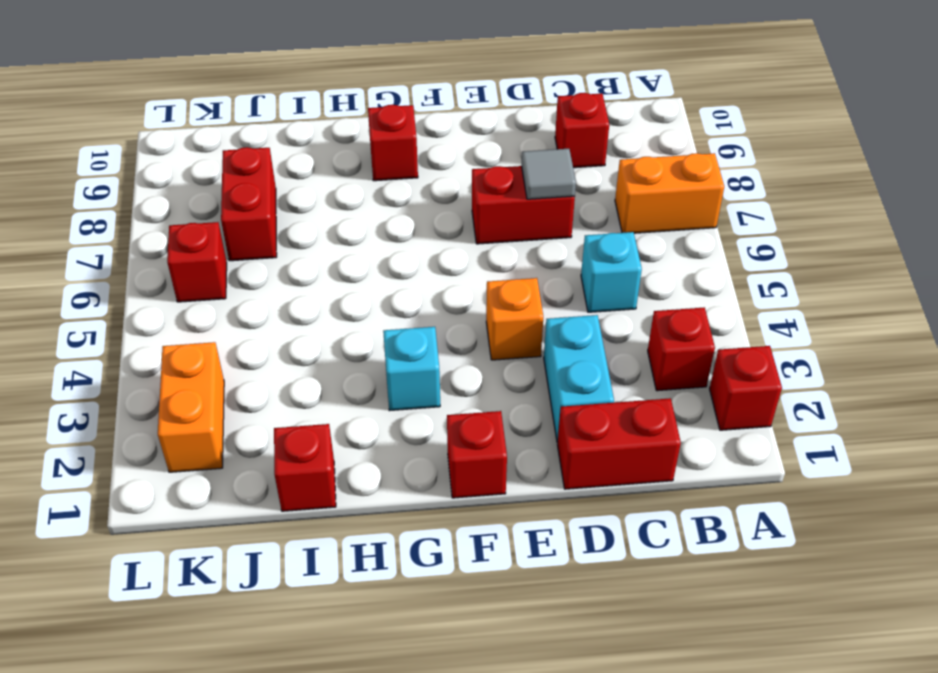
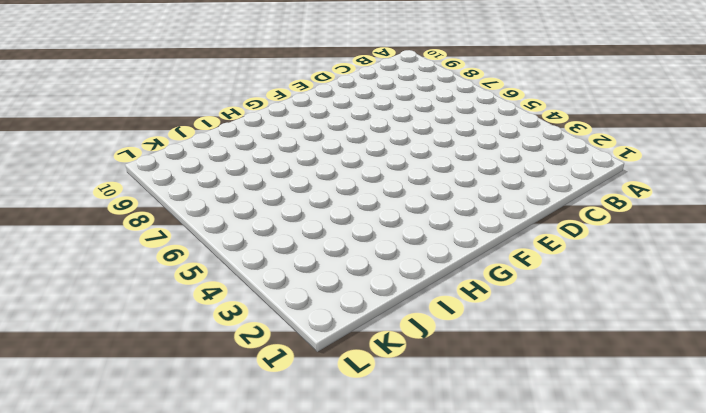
none -> red 1x1 brick [710,346,782,430]
none -> orange 1x2 brick [615,153,724,233]
none -> red 1x1 brick [648,307,715,391]

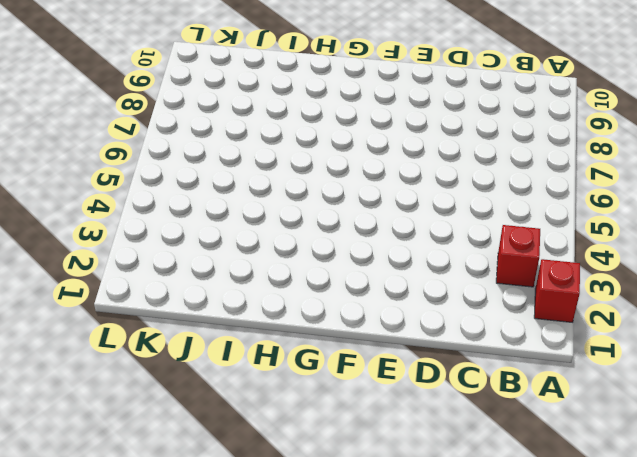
none -> orange 1x2 brick [615,153,724,233]
none -> red 1x2 brick [557,398,681,489]
none -> cyan 1x1 brick [581,232,642,312]

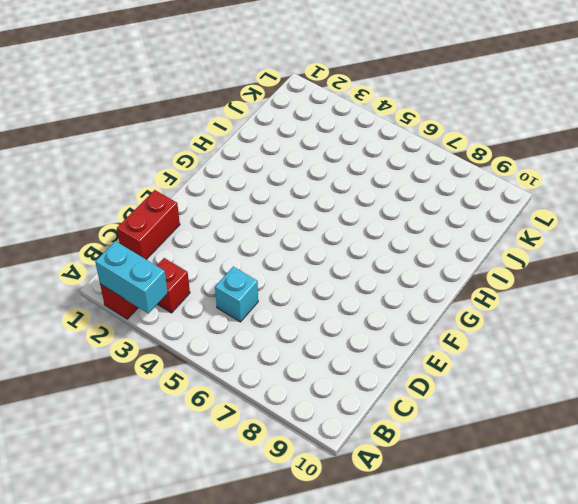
cyan 1x2 brick [95,241,168,313] -> cyan 1x2 brick moved to [544,315,614,443]
none -> orange 1x2 brick [615,153,724,233]
none -> red 1x1 brick [555,93,609,168]
none -> red 1x2 brick [472,166,575,244]

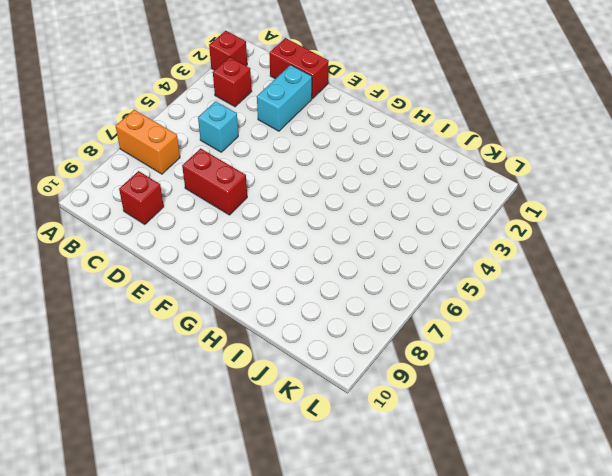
none -> orange 1x1 brick [486,278,543,360]
none -> red 1x1 brick [447,411,507,498]
none -> cyan 1x1 brick [383,327,440,411]

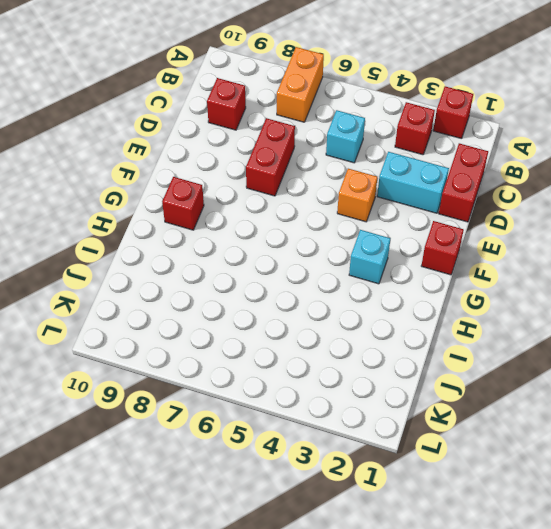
none -> red 1x1 brick [274,424,336,511]
none -> red 1x2 brick [221,147,277,261]
none -> orange 1x2 brick [158,342,224,472]

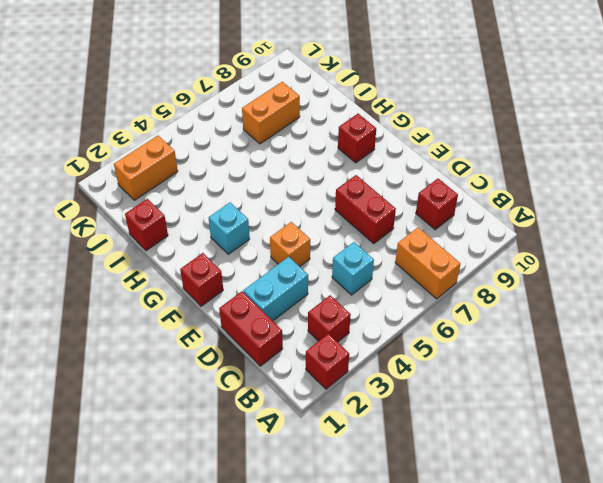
orange 1x2 brick [242,82,300,144] -> red 1x2 brick [221,147,277,261]
none -> red 1x1 brick [167,222,227,302]
none -> grey 1x1 tile [521,149,576,199]

